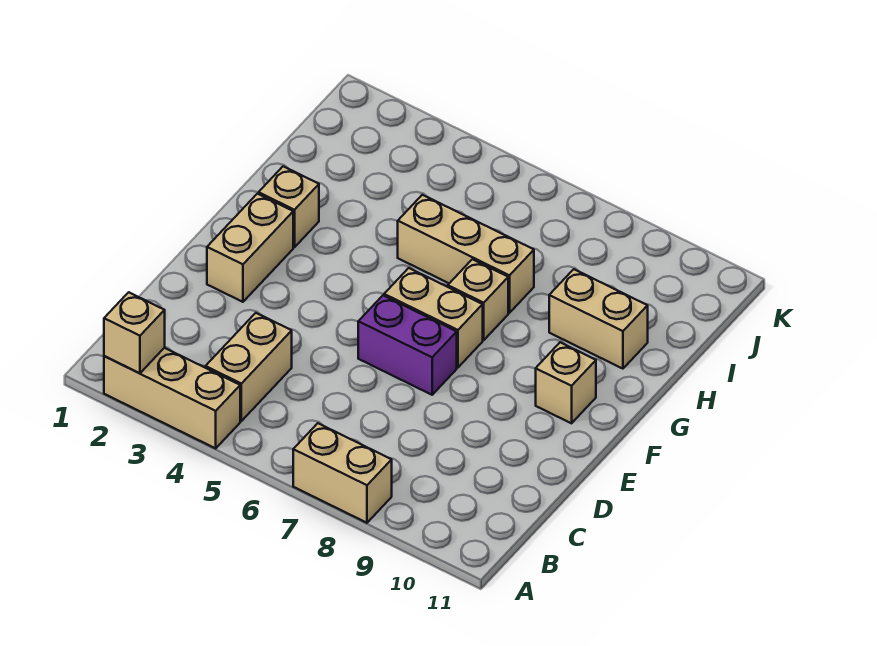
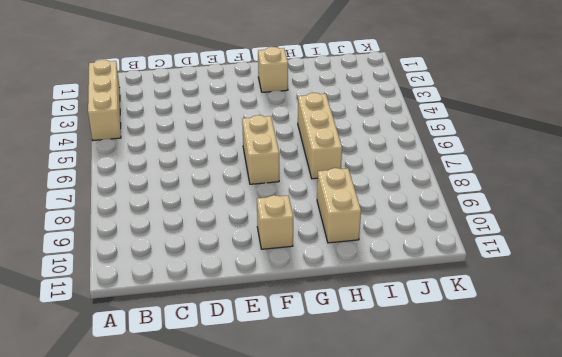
none -> tan 1x2 brick [293,423,392,523]
none -> tan 1x2 brick [205,313,292,421]
none -> tan 1x2 brick [207,194,293,302]

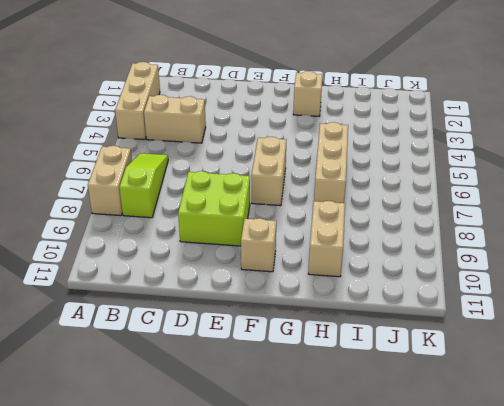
lime 1x3 slope [119,153,168,218] -> none
lime 2x2 brick [178,171,250,246] -> none
none -> tan 1x2 brick [207,194,293,302]
none -> purple 1x2 brick [358,295,457,395]
none -> tan 1x1 brick [448,259,508,340]

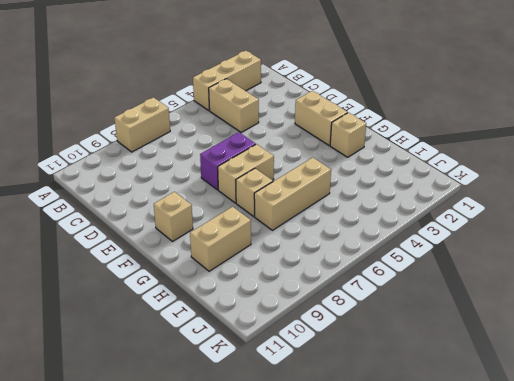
none -> tan 1x1 brick [104,292,165,373]

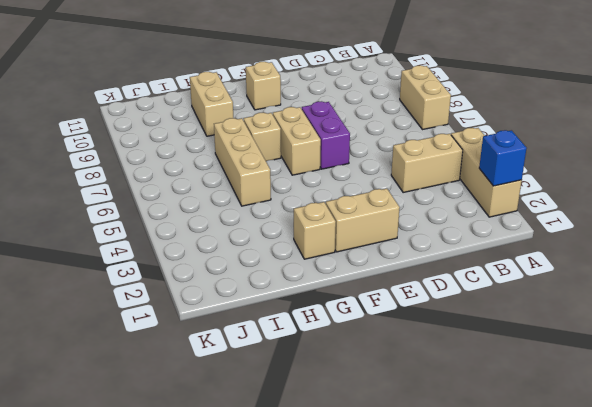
blue 1x1 brick [479,130,527,186] -> tan 1x1 brick [104,292,165,373]

